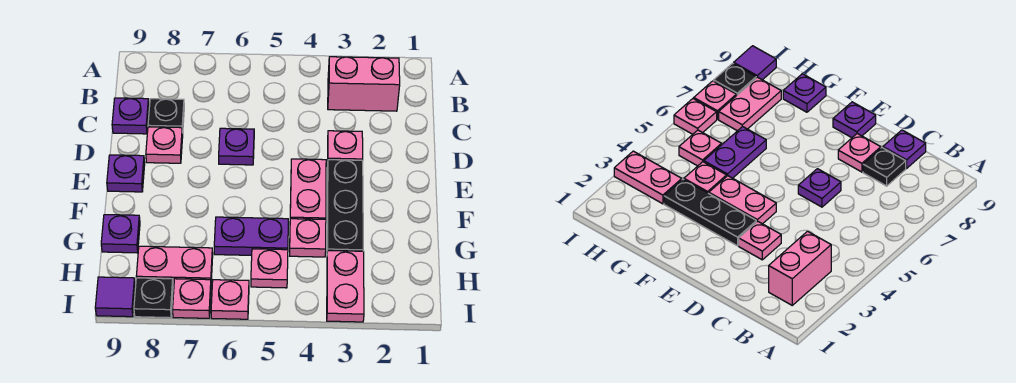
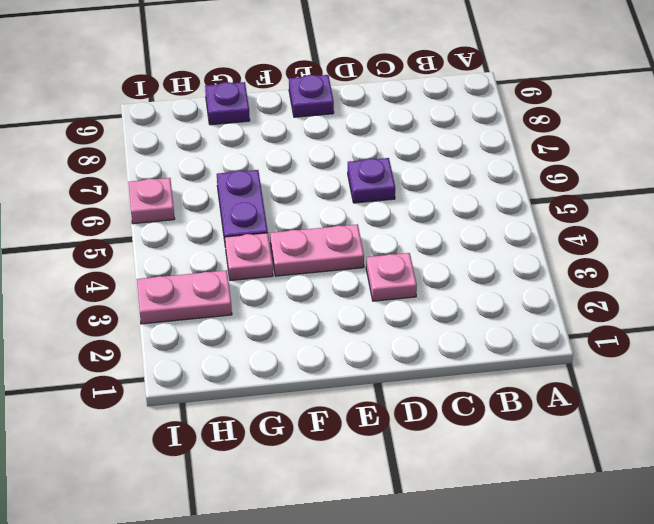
none -> pink 1x2 brick [328,57,400,111]
none -> black 1x1 plate [148,99,184,133]
none -> purple 1x1 plate [112,98,149,134]

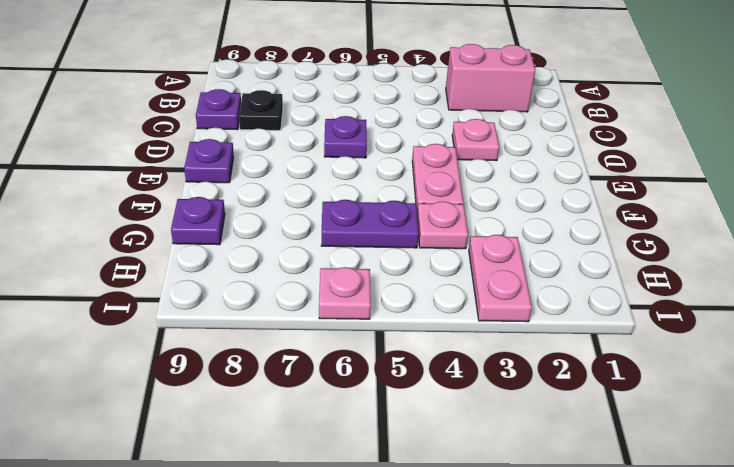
none -> pink 1x1 plate [146,127,183,163]
none -> black 1x3 plate [327,160,363,251]
none -> pink 1x1 plate [251,249,288,288]

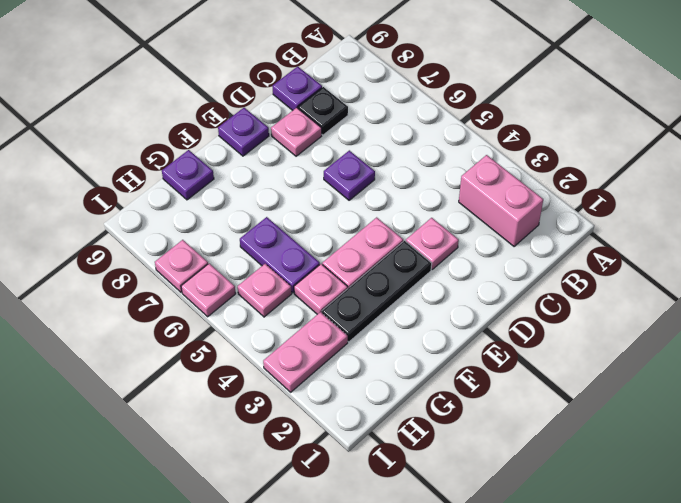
none -> pink 1x2 plate [136,246,213,285]
none -> black 1x1 plate [134,278,173,318]
none -> purple 1x1 tile [95,277,135,317]

